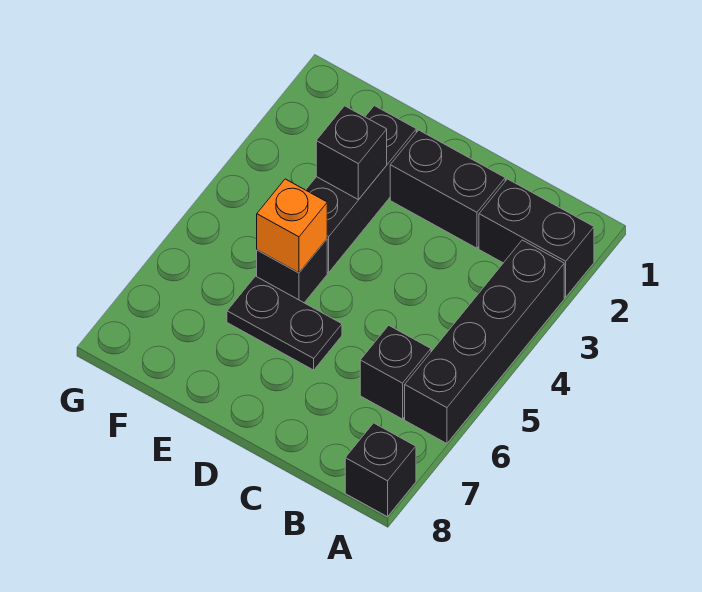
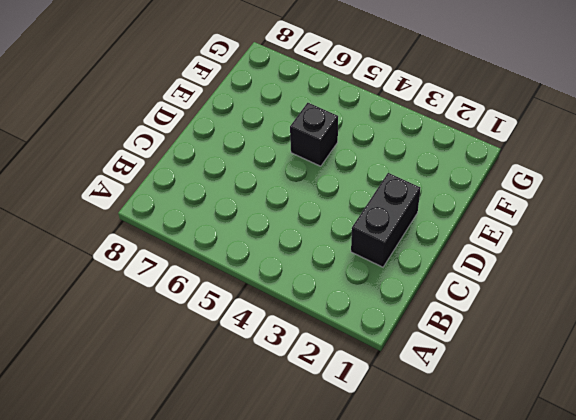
none -> black 1x2 brick [479,179,594,297]
none -> black 1x4 brick [405,240,564,443]

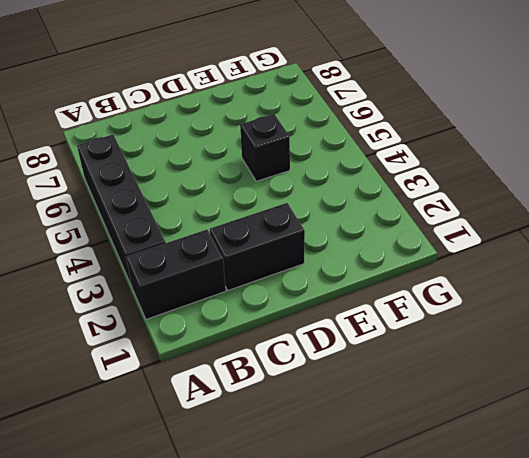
none -> black 1x1 brick [345,423,416,517]
none -> black 1x1 brick [360,325,431,419]

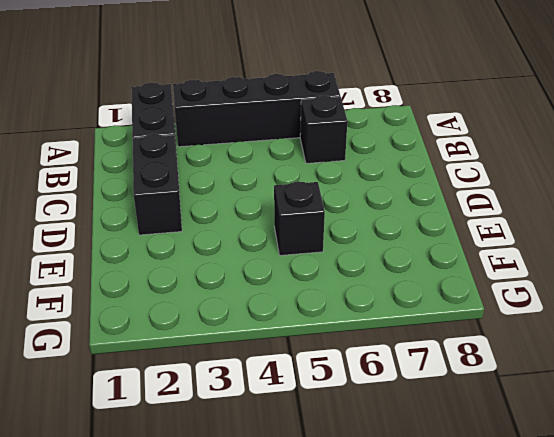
none -> black 1x1 brick [345,423,416,517]
none -> black 1x2 plate [227,276,342,370]

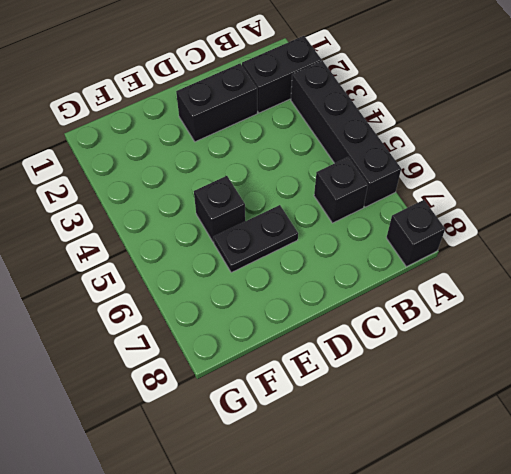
none -> black 1x3 brick [306,106,416,272]
none -> black 1x1 brick [316,106,387,200]

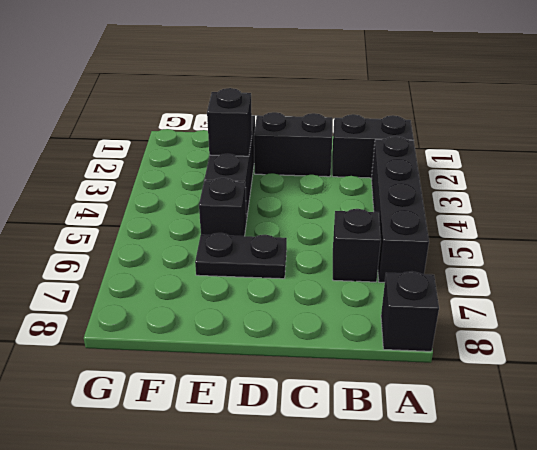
none -> orange 1x1 brick [257,179,327,273]

